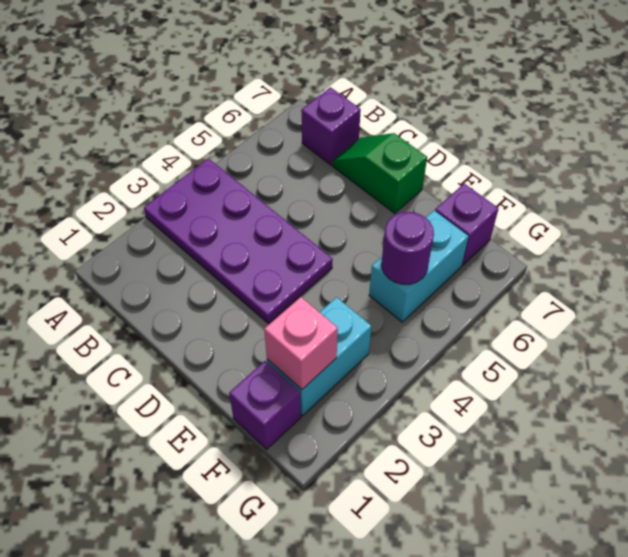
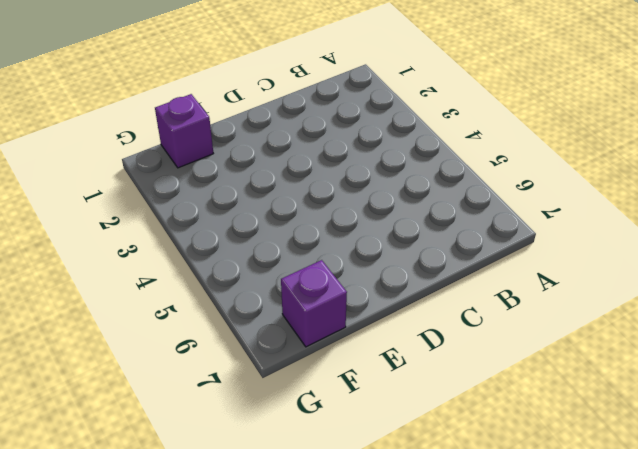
none -> purple 2x4 plate [144,158,333,324]
none -> purple 1x1 brick [301,87,361,165]

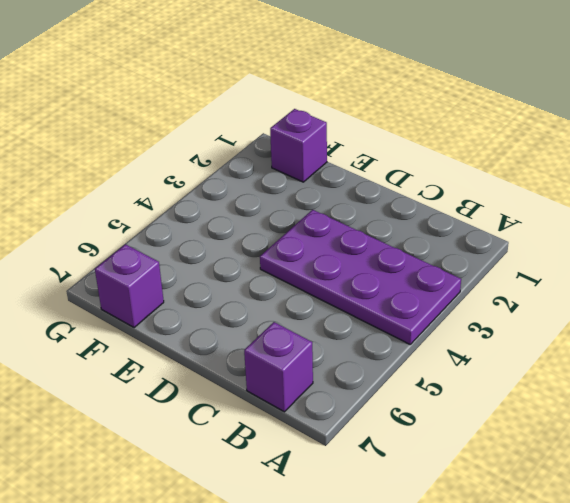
none -> green 1x2 slope [332,133,427,213]
none -> cyan 1x2 brick [267,297,371,416]

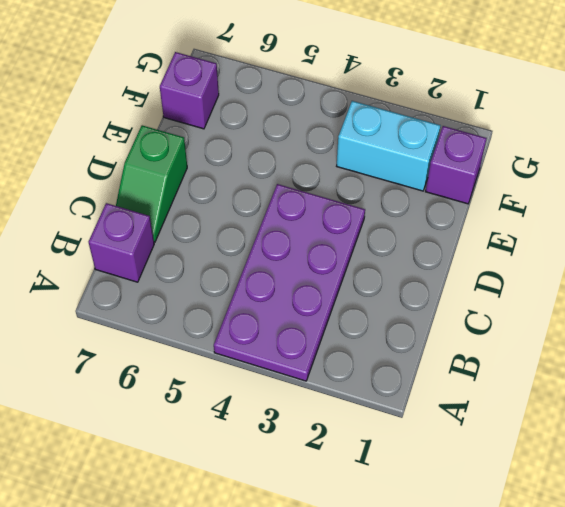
none -> cyan 1x2 brick [369,211,469,322]
none -> pink 1x1 brick [264,297,338,389]

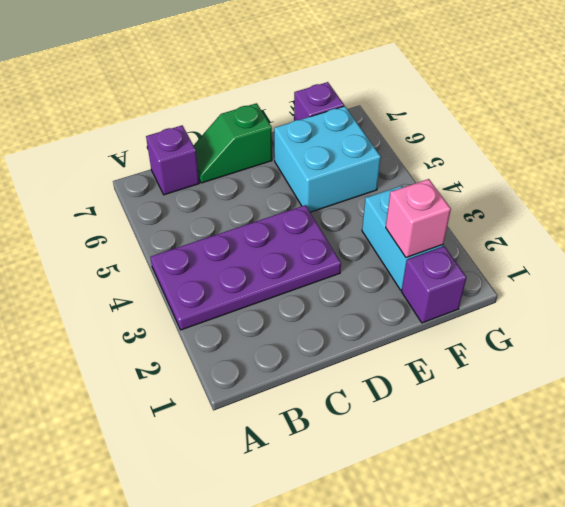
cyan 2x2 brick [274,106,381,212] -> cyan 1x2 brick [369,211,469,322]
none -> purple 1x1 round brick [382,212,434,284]

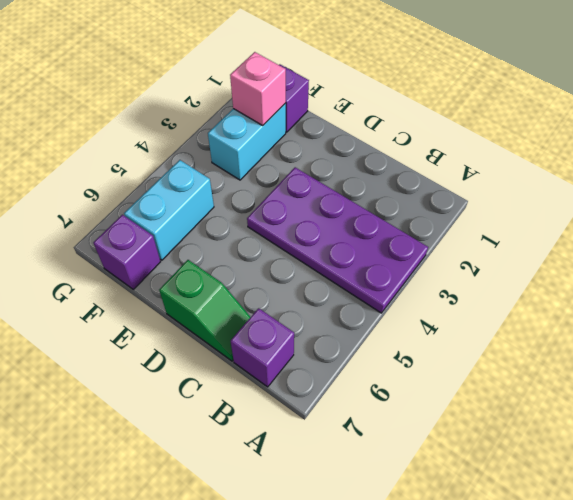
none -> purple 1x1 round brick [382,212,434,284]

